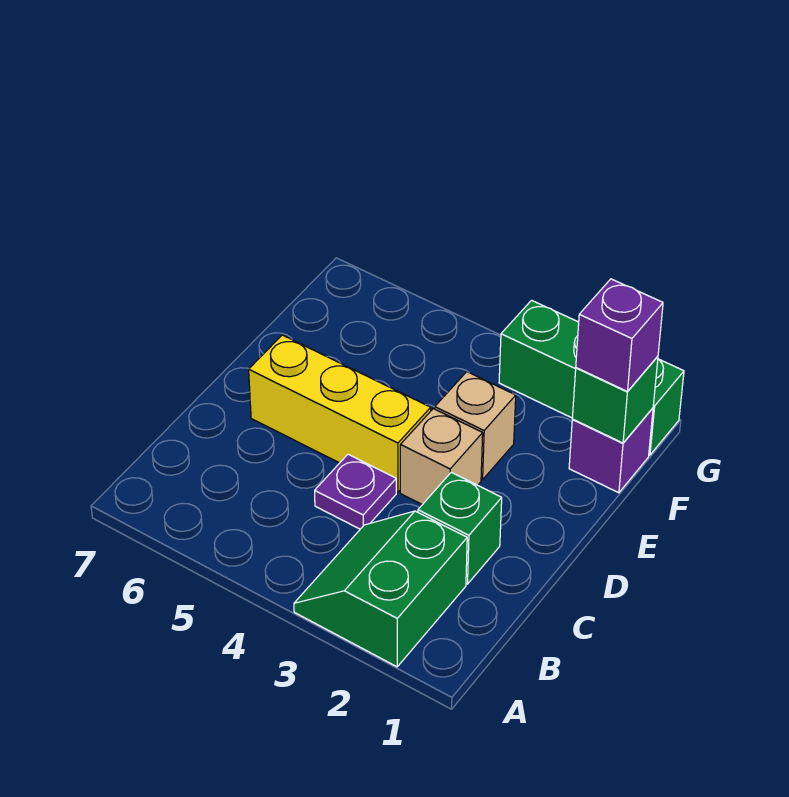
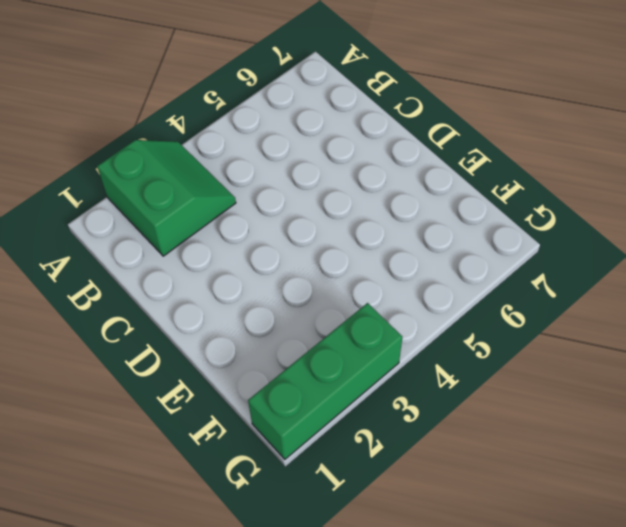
none -> green 1x1 brick [418,472,502,584]
none -> purple 1x1 plate [315,454,396,529]

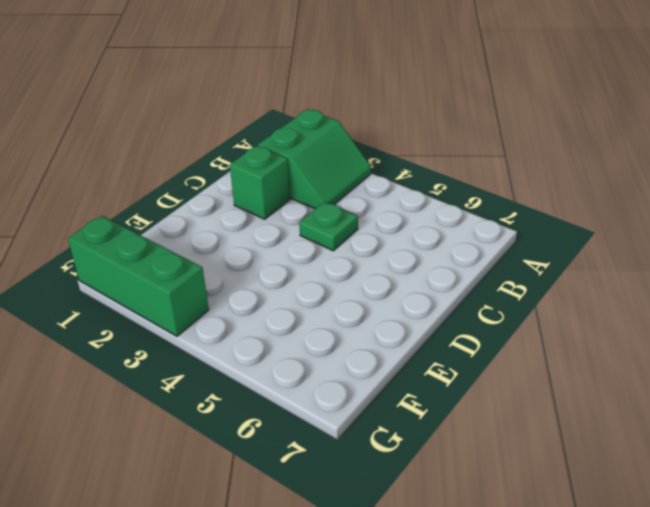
green 1x1 plate [299,202,358,251] -> purple 1x1 plate [315,454,396,529]
none -> tan 1x1 brick [400,409,483,505]
none -> yellow 1x3 brick [249,335,431,492]

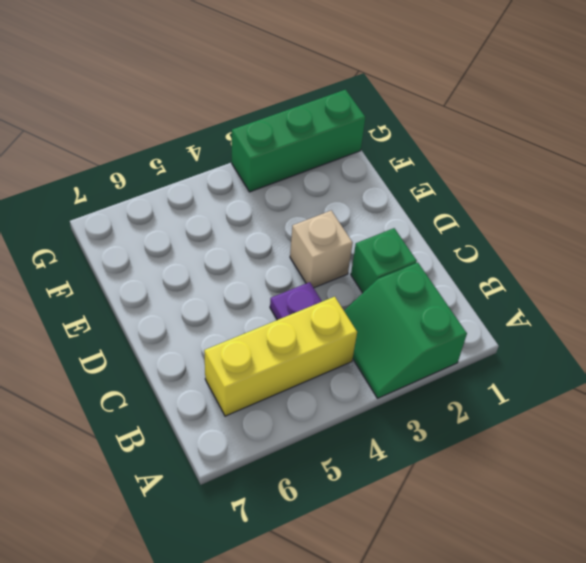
yellow 1x3 brick [204,297,357,416] -> yellow 1x3 brick moved to [249,335,431,492]
none -> tan 1x1 brick [435,372,516,480]
none -> purple 1x1 brick [569,408,653,493]

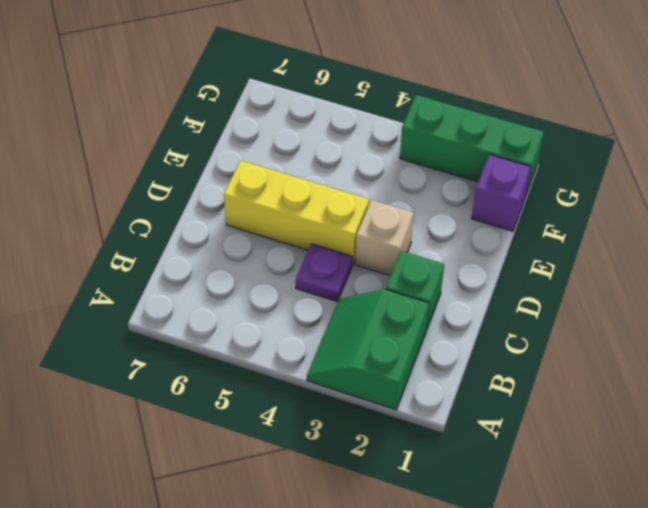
none -> tan 1x1 brick [435,372,516,480]
none -> green 1x1 brick [572,356,658,443]

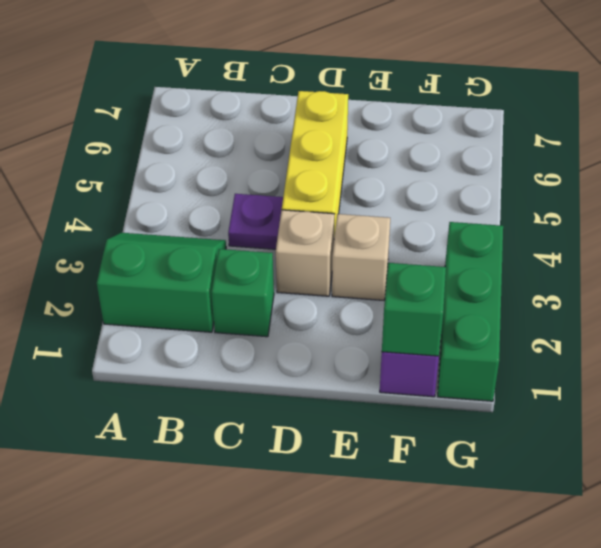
none -> purple 1x1 brick [576,279,663,392]

